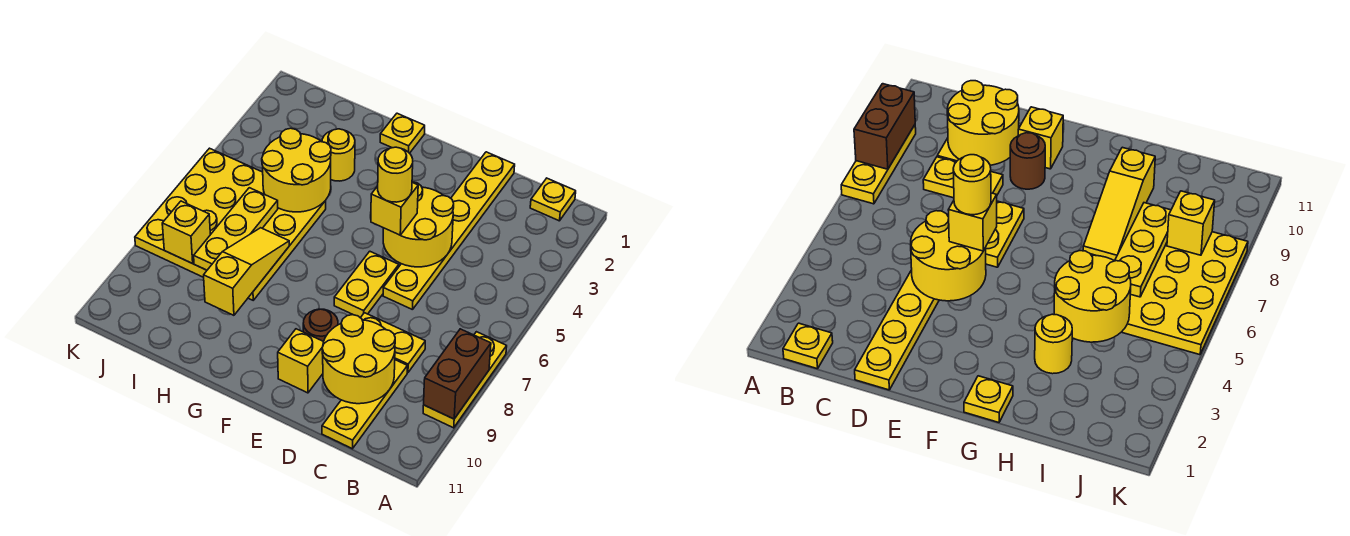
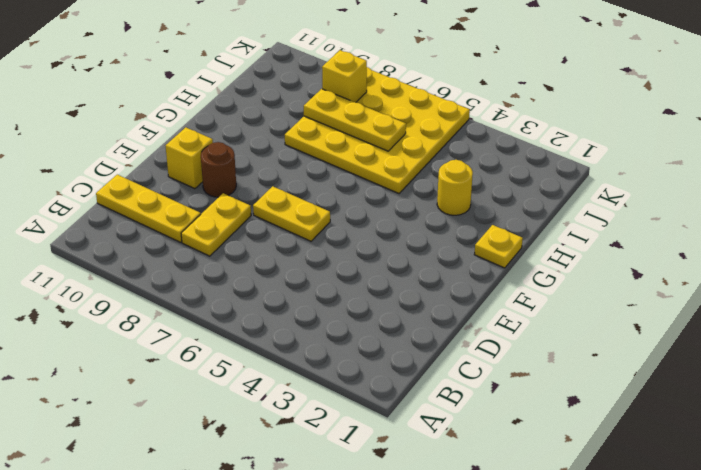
none -> yellow 1x3 plate [423,332,507,428]
none -> yellow 1x1 plate [530,178,576,221]
none -> yellow 1x6 plate [383,152,515,310]

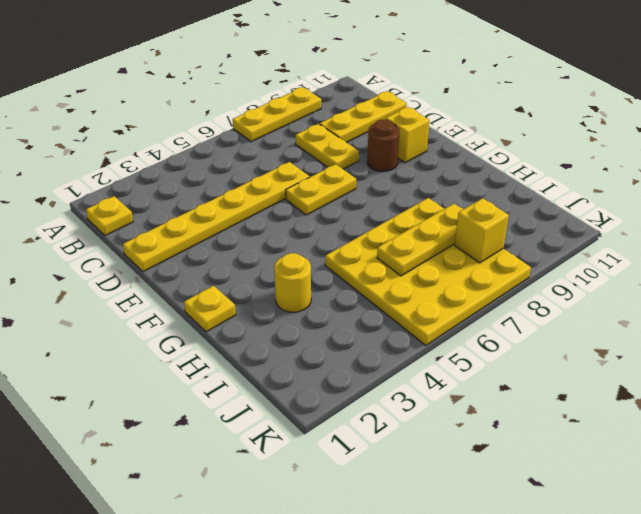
none -> brown 1x2 brick [424,329,491,419]
none -> yellow 2x2 round brick [322,315,395,404]
none -> yellow 2x2 round brick [383,182,454,267]

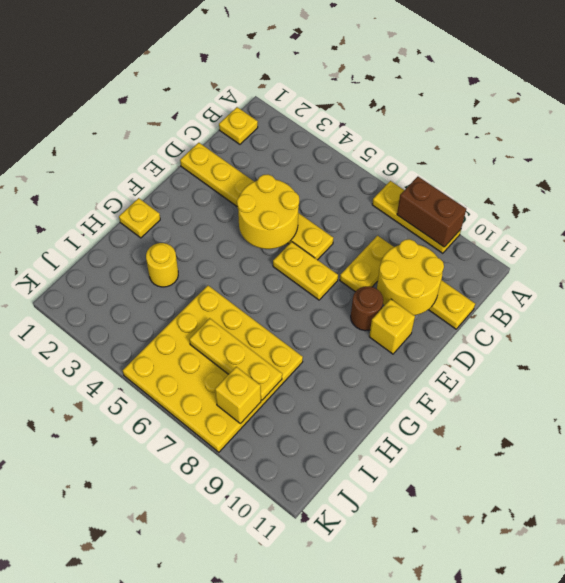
none -> yellow 2x2 round brick [262,128,331,212]
none -> yellow 1x3 slope [204,228,289,315]
none -> yellow 1x1 brick [371,183,418,235]

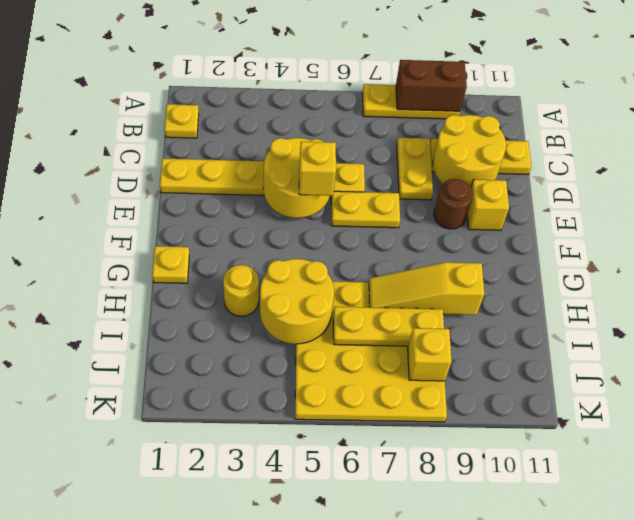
none -> yellow 1x1 round brick [378,147,413,202]

